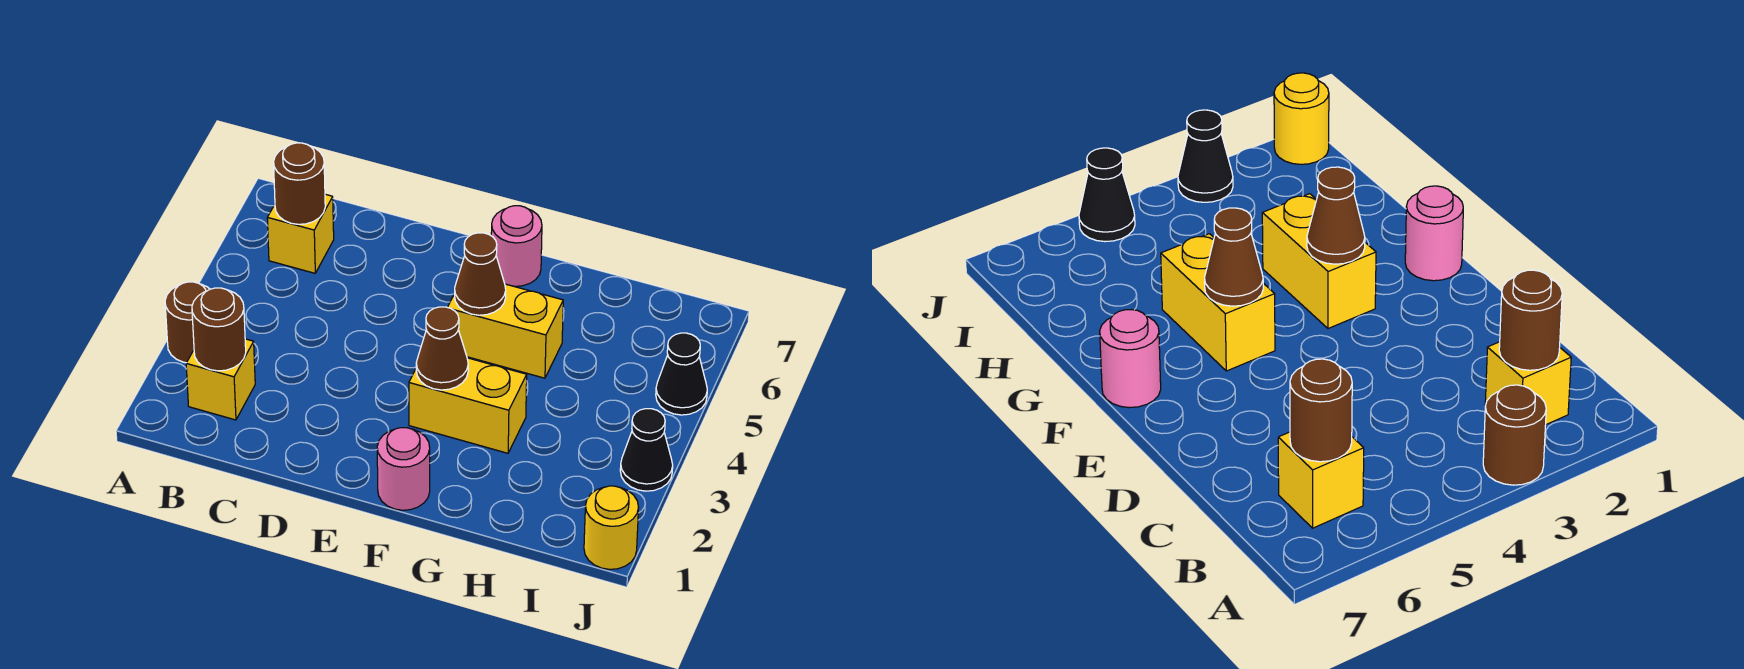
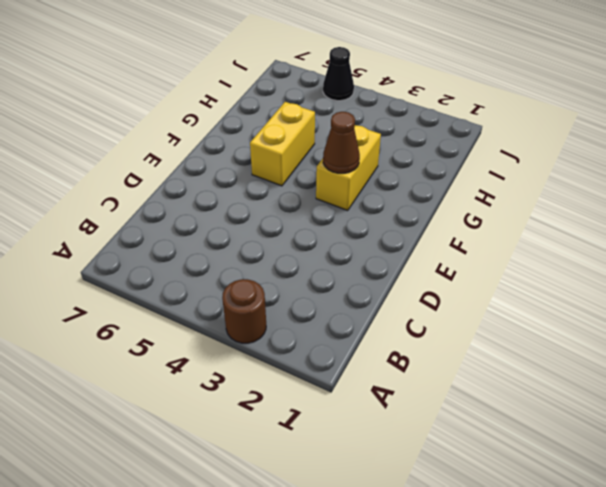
none -> yellow 1x1 brick [186,339,255,420]
none -> yellow 1x1 brick [267,194,334,273]
none -> pink 1x1 round brick [377,428,430,510]

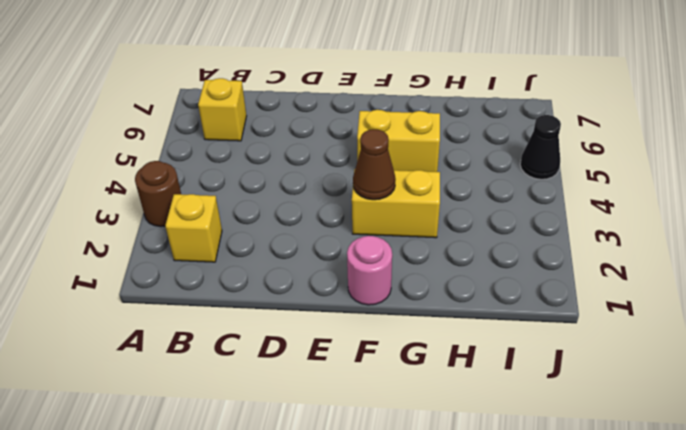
none -> pink 1x1 round brick [491,206,542,286]
none -> yellow 1x1 round brick [584,486,639,569]
none -> black 1x1 cone [620,409,673,491]

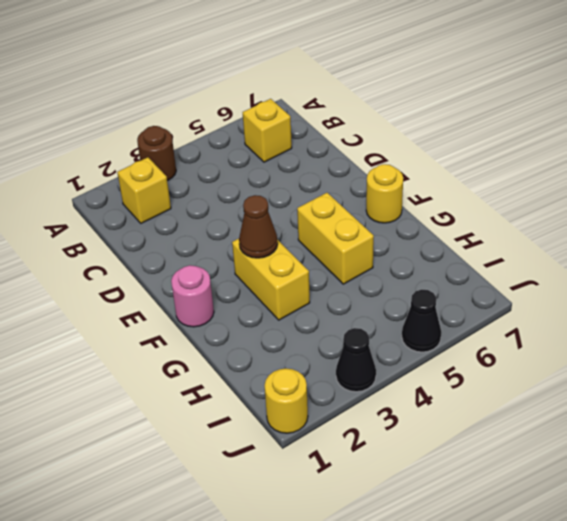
yellow 1x1 round brick [366,164,403,223] -> pink 1x1 round brick [491,206,542,286]
none -> brown 1x1 round brick [192,288,246,371]
none -> brown 1x1 round brick [274,143,325,224]
none -> brown 1x1 cone [455,233,506,315]

